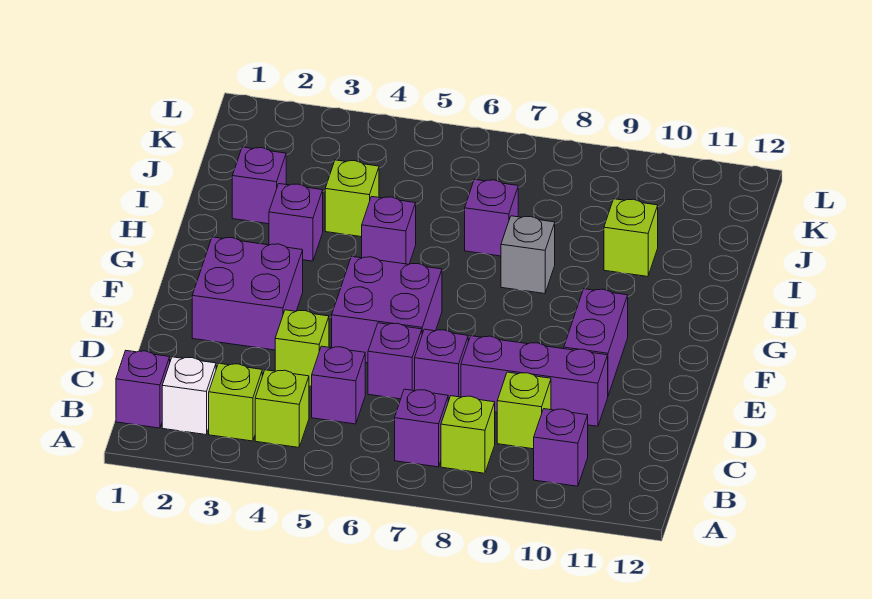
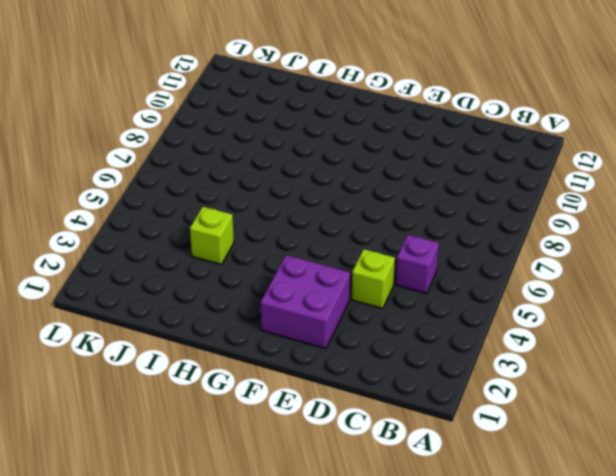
none -> purple 1x1 brick [116,351,170,428]
none -> white 1x1 brick [162,357,216,435]
none -> lime 1x1 brick [209,363,262,441]

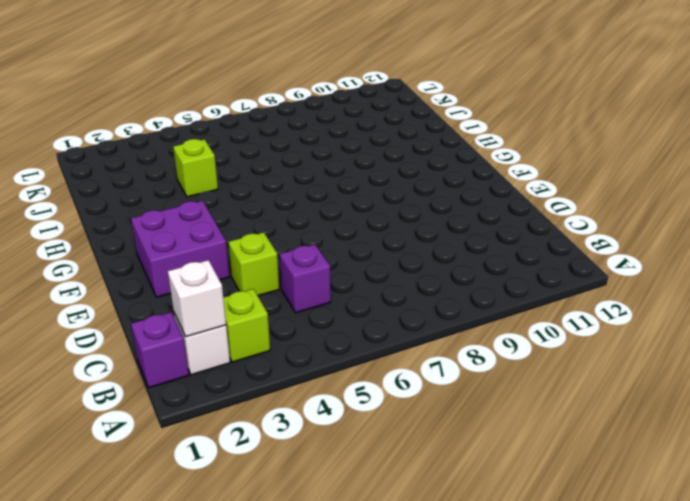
white 1x1 brick [168,260,226,337] -> none
none -> lime 1x1 brick [255,370,309,447]
none -> purple 1x1 brick [395,389,448,467]
none -> lime 1x1 brick [441,396,495,473]

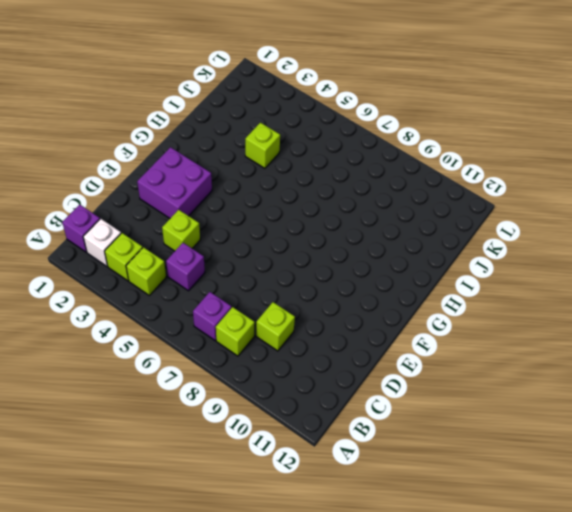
none -> purple 1x1 brick [534,409,588,486]
none -> purple 1x1 brick [368,323,422,399]
none -> purple 1x1 brick [415,329,468,401]

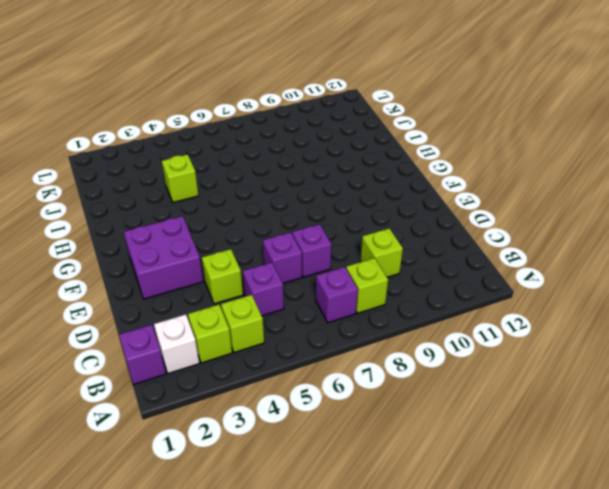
none -> purple 1x1 brick [534,409,588,486]
none -> purple 1x3 brick [461,336,608,426]
none -> purple 2x2 brick [332,256,442,363]

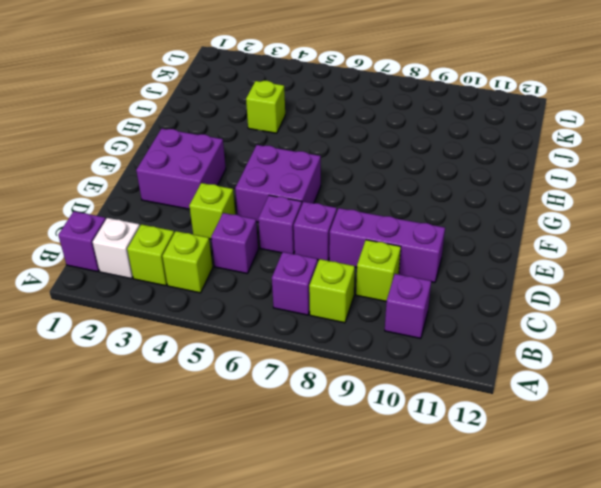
none -> purple 1x2 brick [564,289,628,395]
none -> purple 1x1 brick [269,184,323,261]
none -> purple 1x1 brick [362,197,416,264]

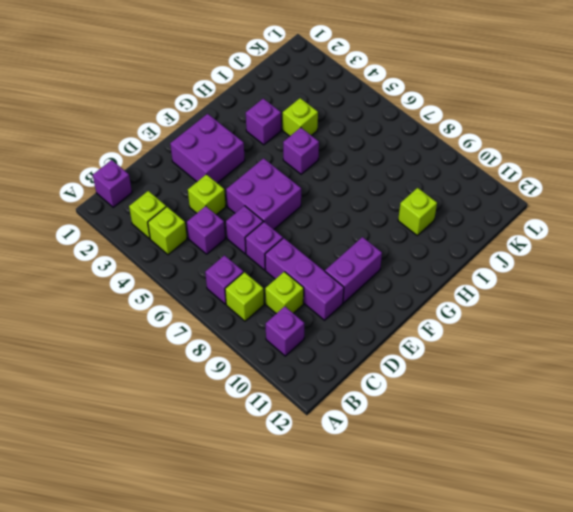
none -> white 1x1 brick [162,357,216,435]
none -> grey 1x1 brick [501,216,555,294]
none -> purple 1x1 brick [232,147,286,224]

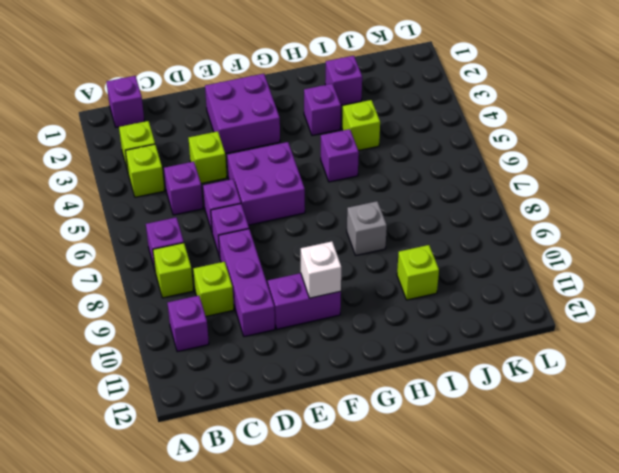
white 1x1 brick [301,241,341,298] -> white 1x1 brick moved to [162,357,216,435]
none -> purple 1x1 brick [465,179,518,256]

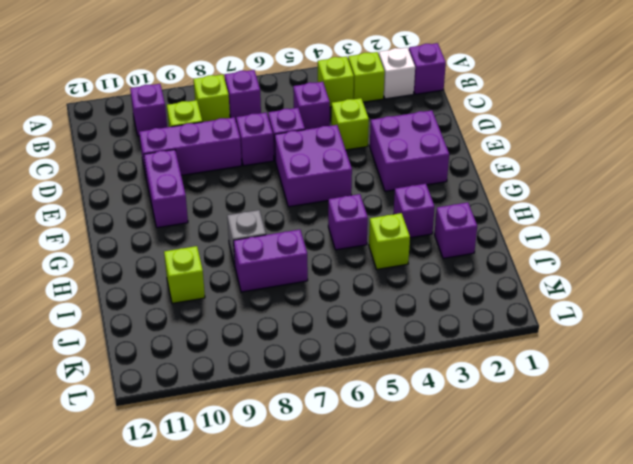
purple 1x2 brick [234,230,308,292] -> purple 1x1 brick [465,179,518,256]

